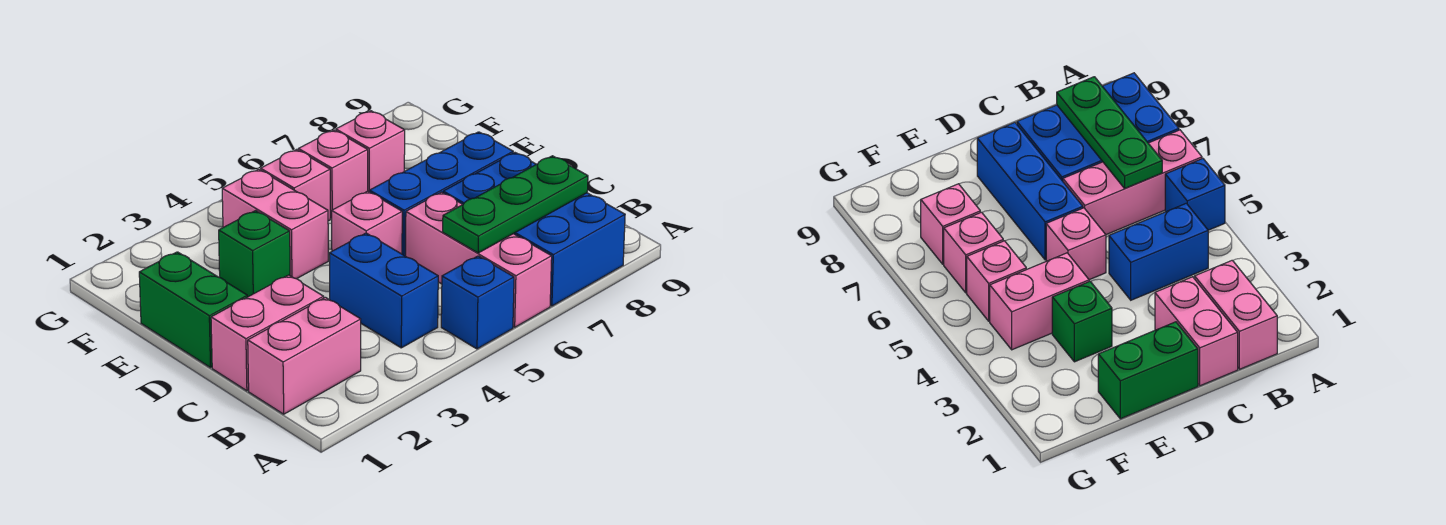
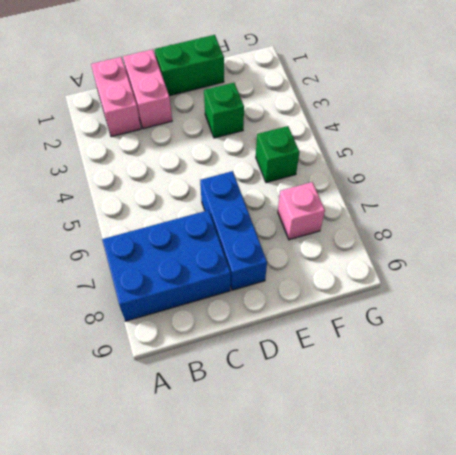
green 1x1 brick [256,126,299,183] -> pink 1x1 brick [261,150,330,221]
none -> blue 1x1 brick [441,256,514,349]
none -> pink 1x3 brick [406,192,552,327]
none -> blue 1x2 brick [329,233,438,348]

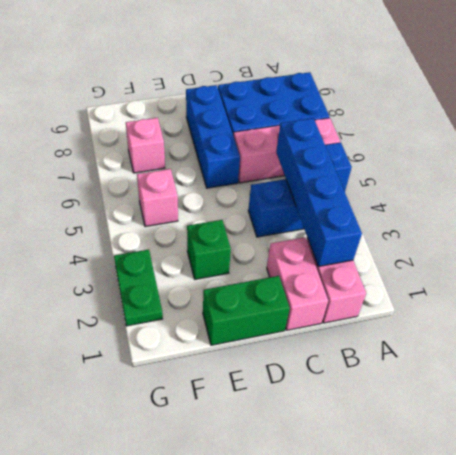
blue 1x4 brick [276,118,362,267] -> none
green 1x2 plate [114,250,163,326] -> none
none -> pink 1x1 brick [332,191,402,254]
none -> pink 1x2 brick [222,169,328,279]
none -> pink 1x1 brick [298,130,368,218]

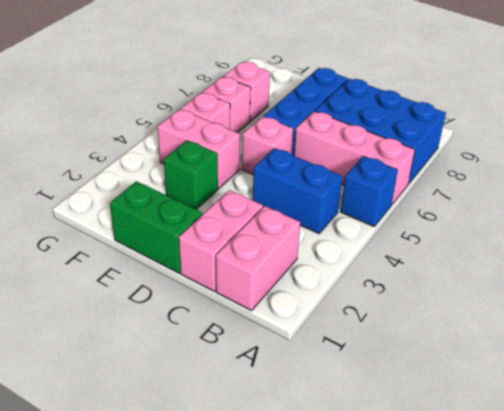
none -> green 1x3 plate [443,156,588,253]

